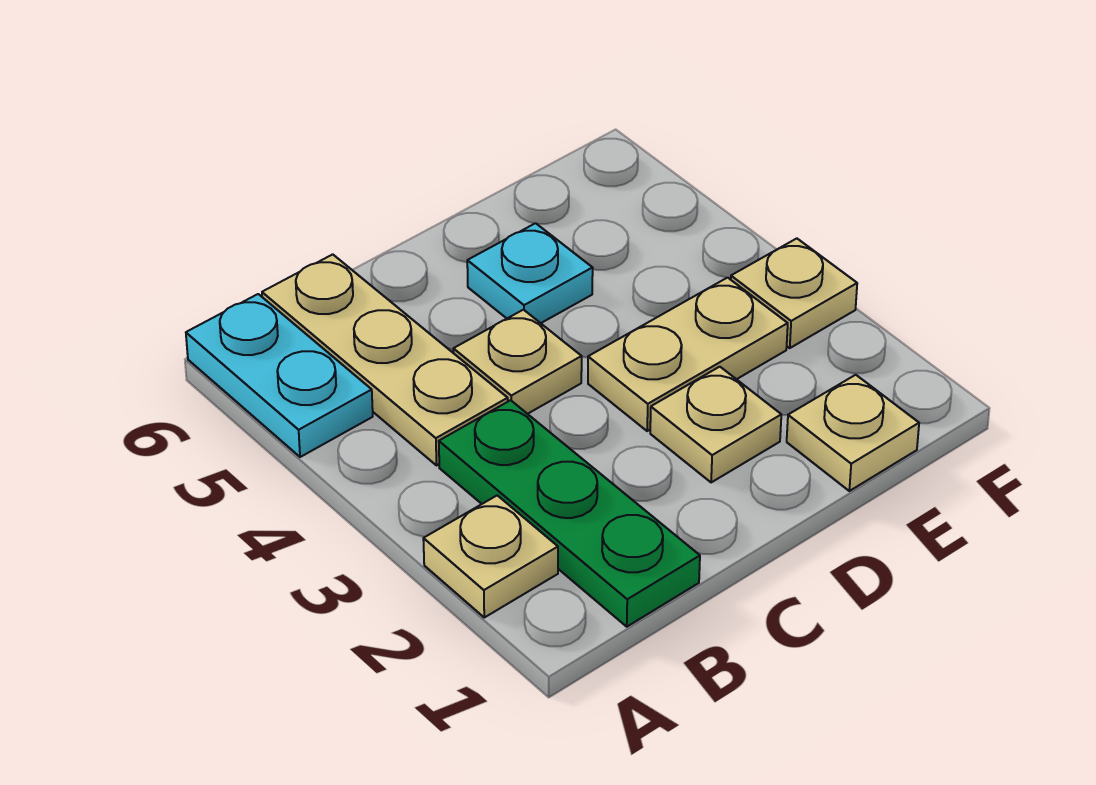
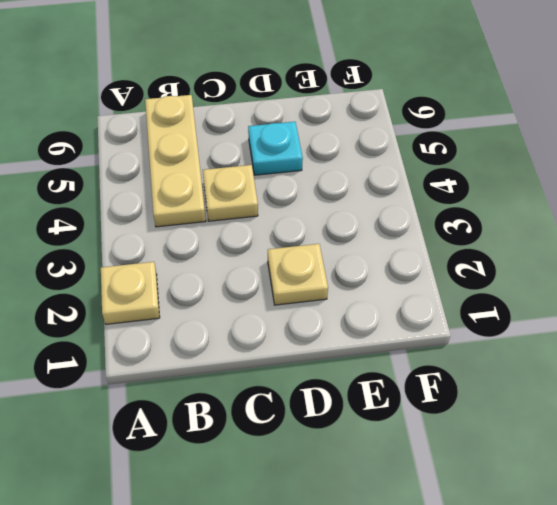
none -> cyan 1x2 plate [186,294,373,457]
none -> green 1x3 plate [439,400,700,627]

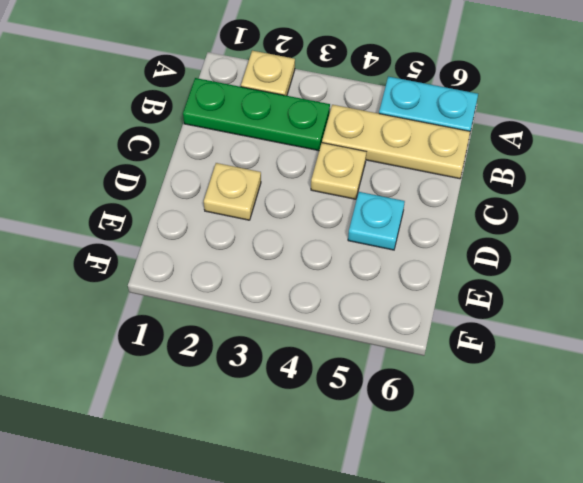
none -> tan 1x2 plate [588,278,788,431]
none -> tan 1x1 plate [787,375,919,491]

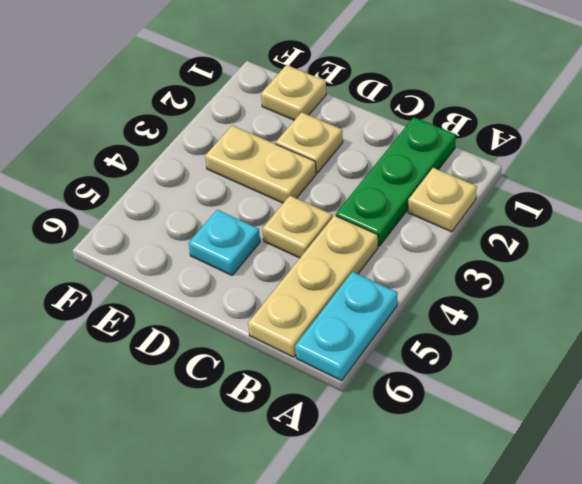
none -> tan 1x1 plate [731,238,857,348]

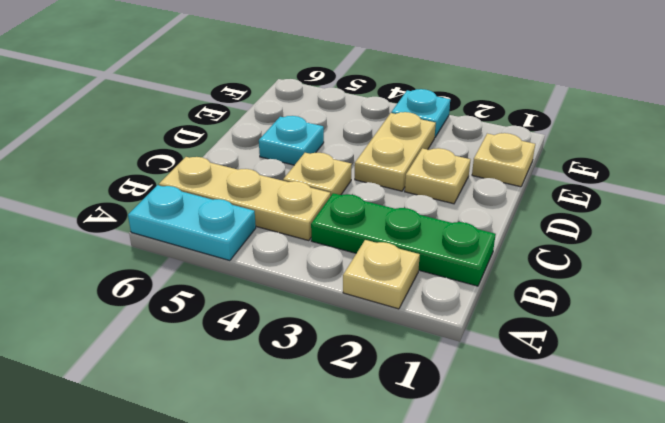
cyan 1x1 plate [391,89,450,137] -> tan 1x1 plate [731,238,857,348]

